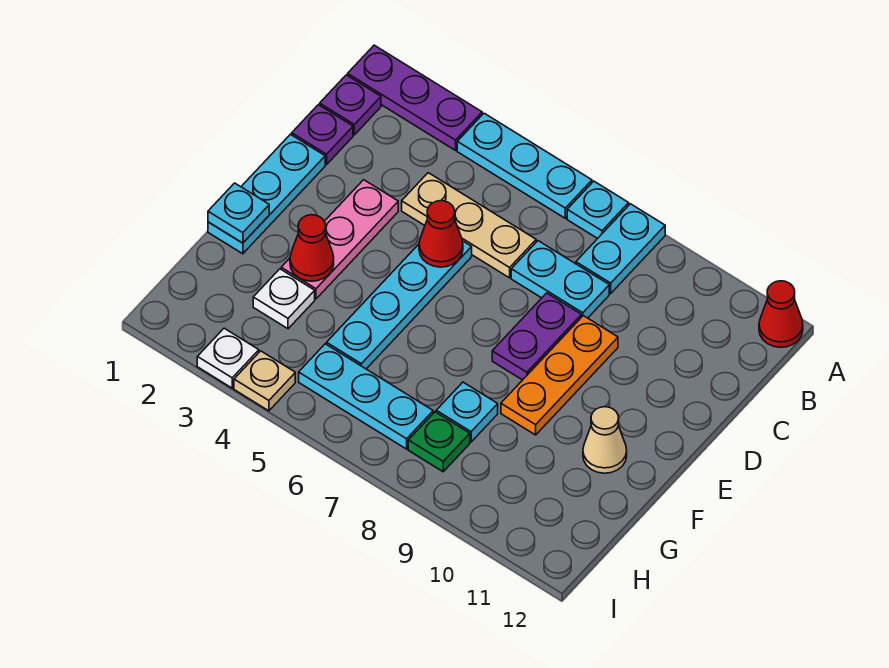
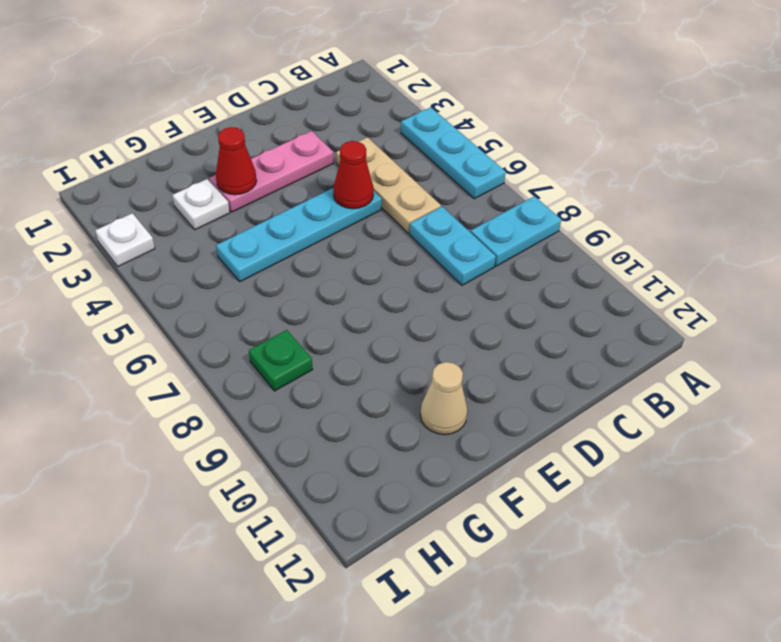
none -> purple 1x3 plate [348,45,482,150]
none -> cyan 1x1 plate [567,181,629,239]
none -> red 1x1 cone [759,281,803,347]

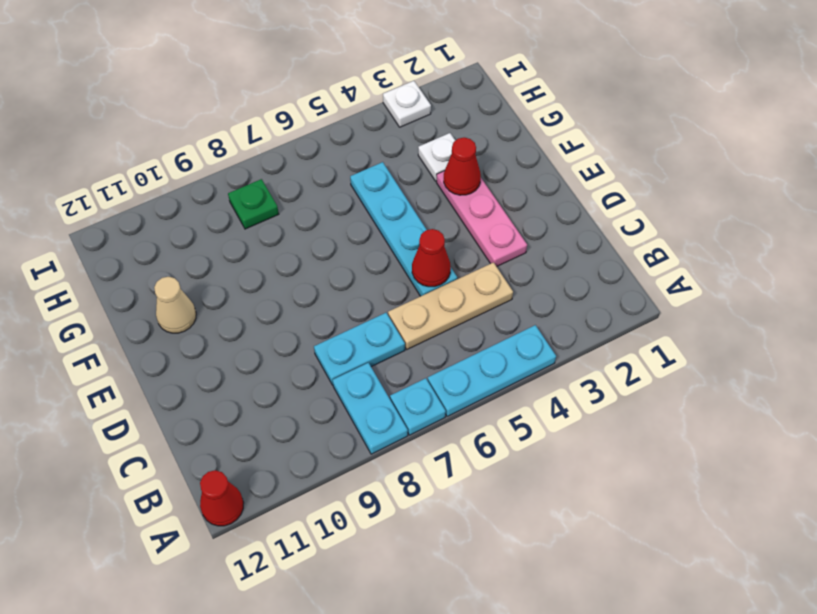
none -> purple 1x3 plate [348,45,482,150]
none -> purple 1x1 plate [320,75,381,135]
none -> purple 1x1 plate [292,105,353,165]

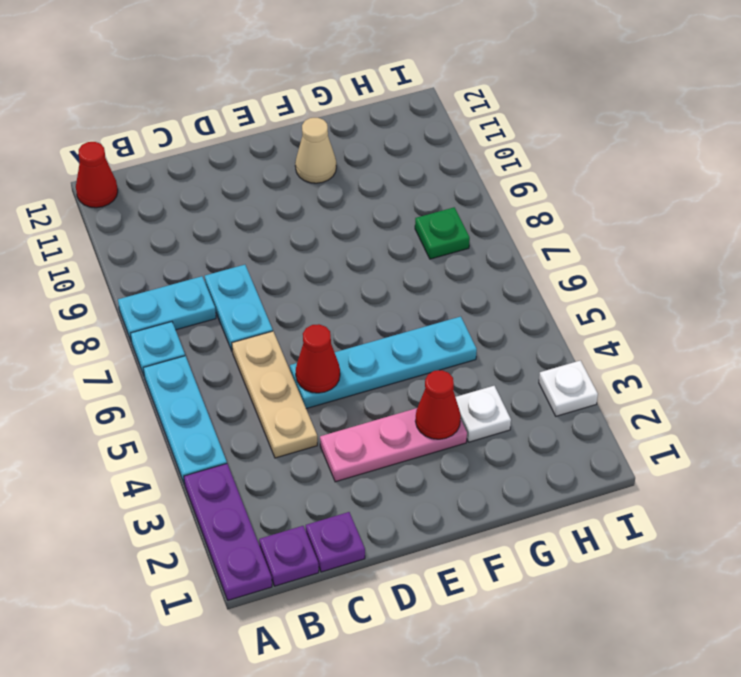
none -> cyan 1x3 plate [208,134,325,254]
none -> purple 1x2 plate [492,293,582,380]
none -> orange 1x3 plate [501,316,618,435]

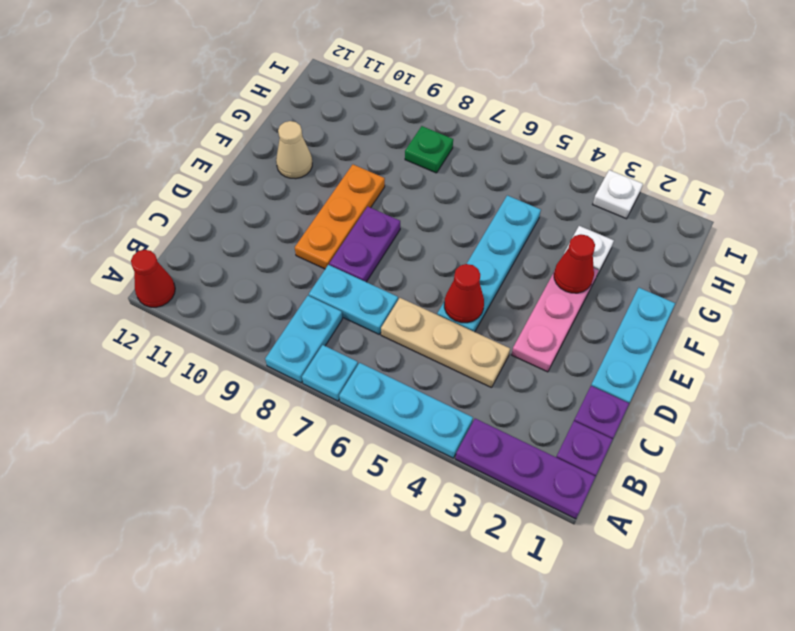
none -> cyan 1x1 plate [436,382,498,442]
none -> cyan 1x3 plate [299,344,433,449]
none -> tan 1x1 plate [234,351,295,411]

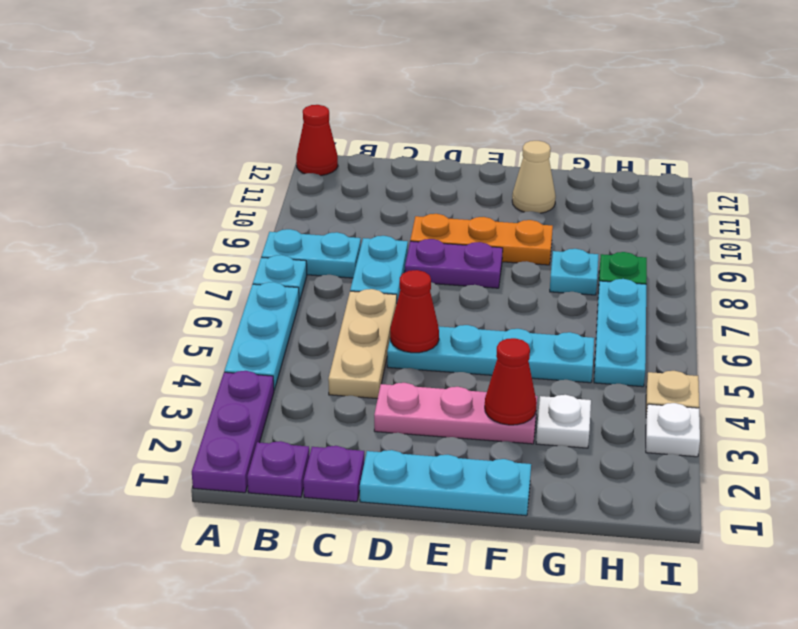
none -> cyan 1x1 plate [208,183,269,243]

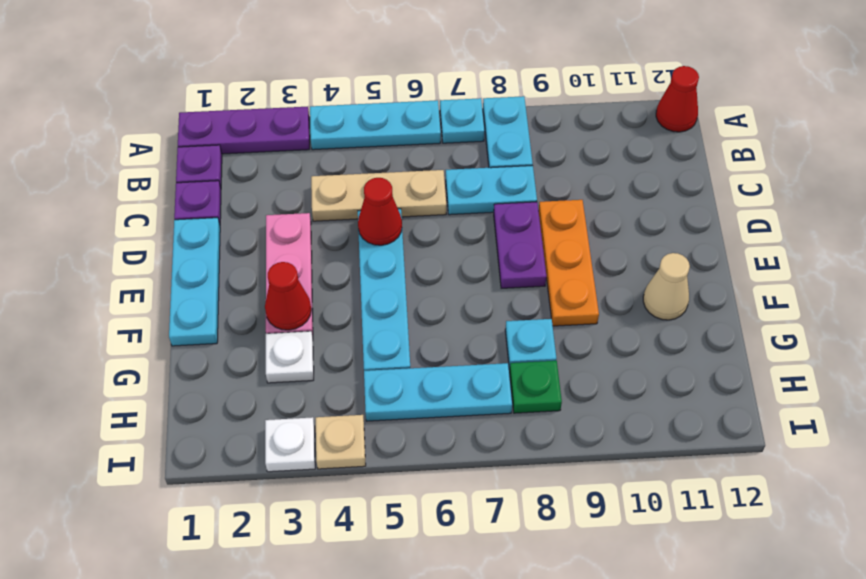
none -> cyan 1x1 plate [208,183,269,243]

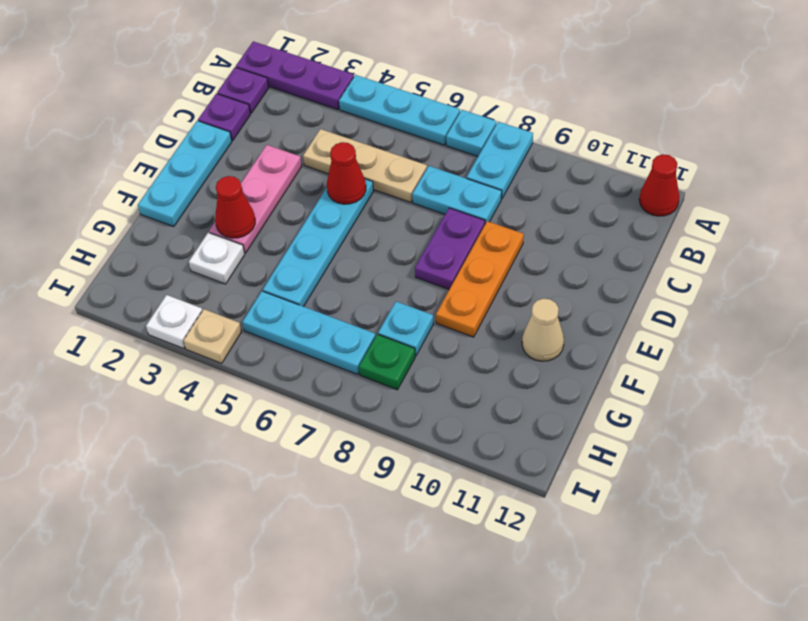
none -> cyan 1x1 plate [208,183,269,243]

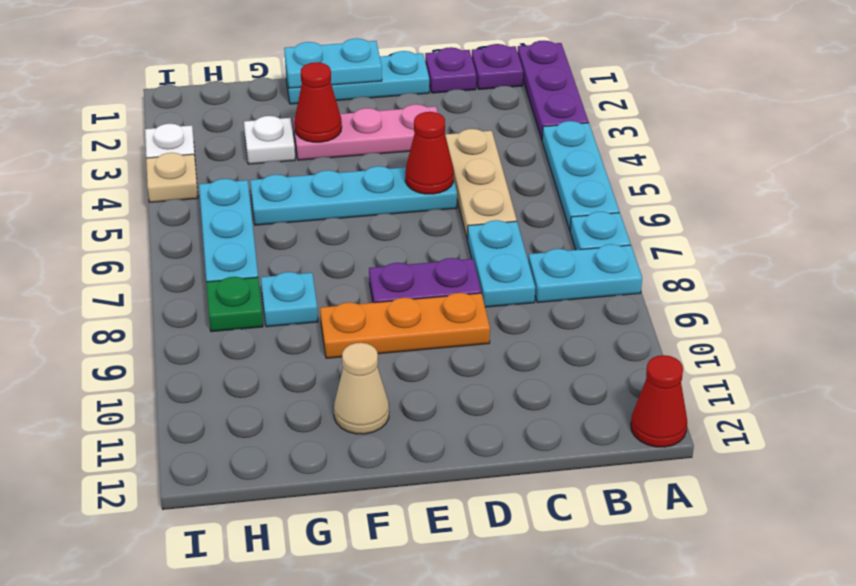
cyan 1x2 plate [284,38,382,88] -> cyan 1x1 plate [208,183,269,243]

